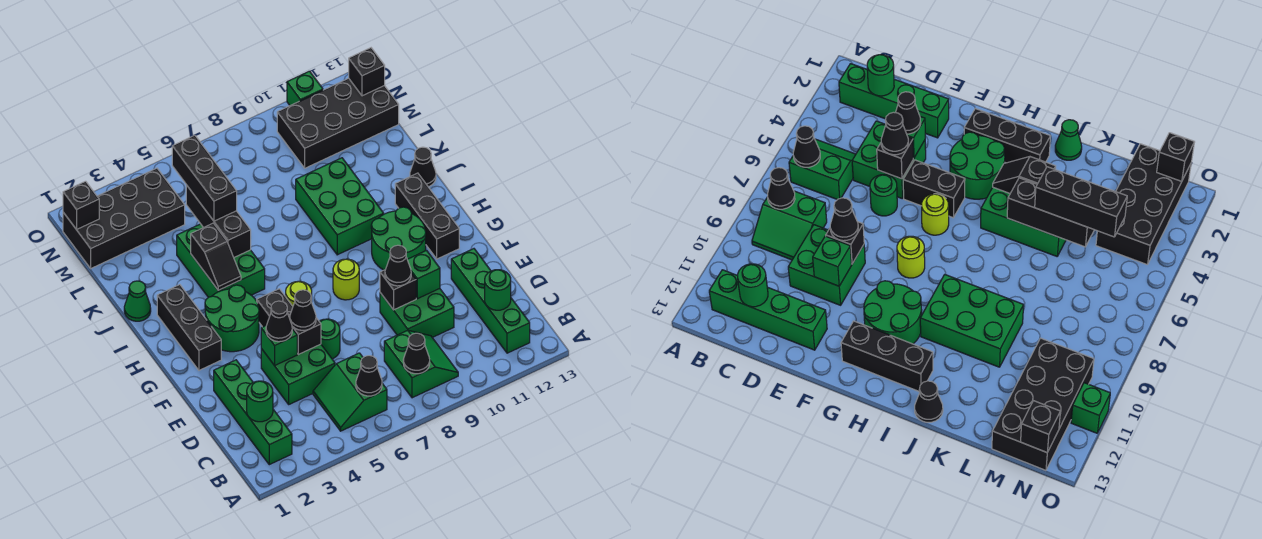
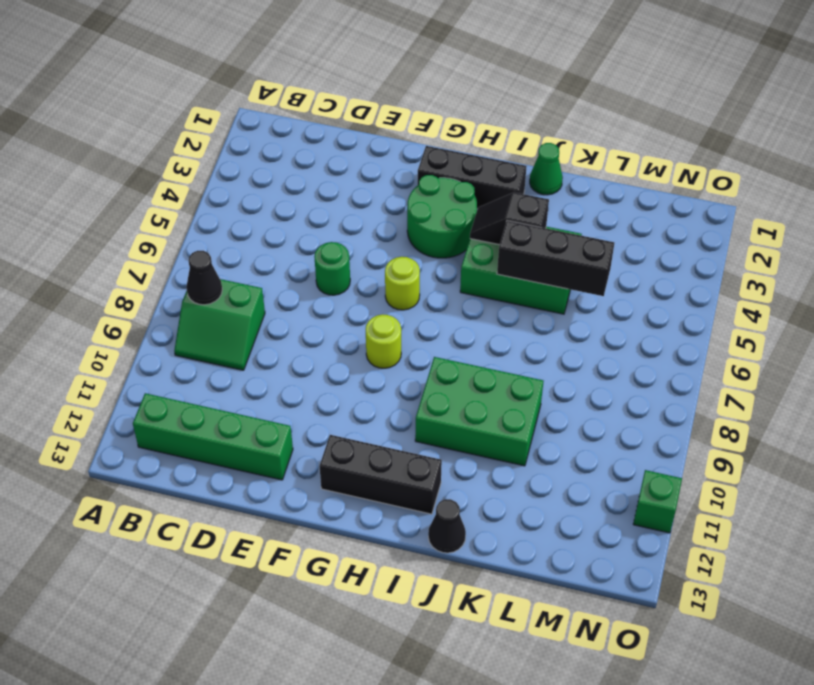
none -> green 1x4 brick [214,360,292,465]
none -> green 2x2 slope [313,353,387,431]
none -> green 2x2 brick [261,344,335,404]
none -> green 2x2 brick [380,289,454,338]

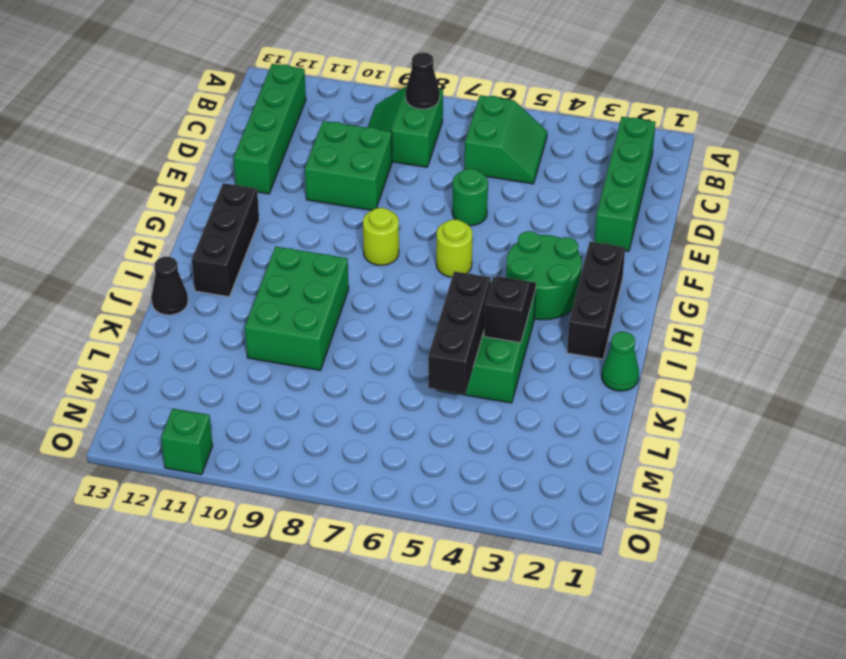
none -> green 2x2 brick [261,344,335,404]
none -> black 1x2 brick [257,289,293,327]
none -> green 2x2 round brick [371,207,426,270]
none -> black 2x4 brick [63,168,185,268]

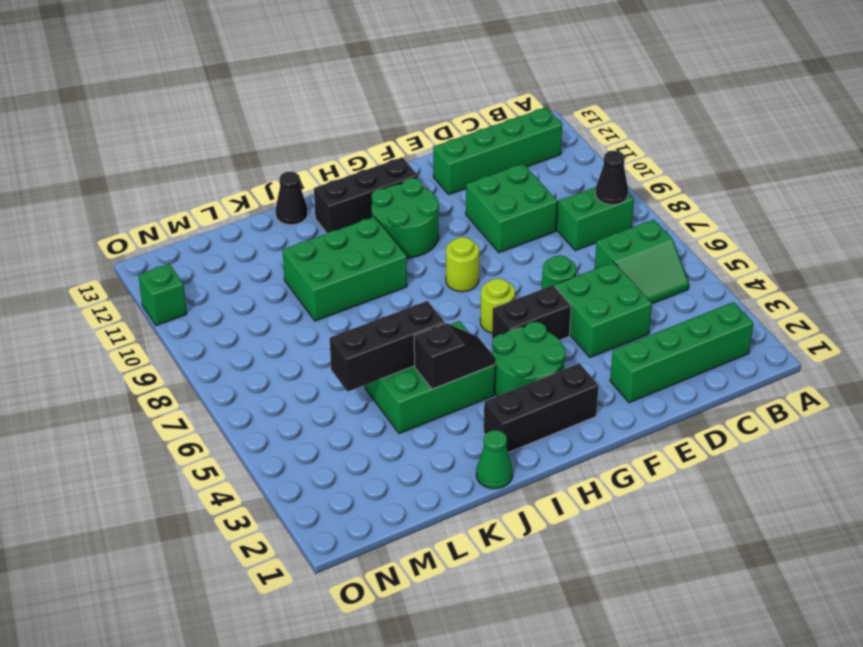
none -> black 2x4 brick [63,168,185,268]
none -> black 2x4 brick [277,78,399,168]
none -> black 1x1 cone [356,356,382,396]
none -> green 1x1 round brick [247,381,273,422]

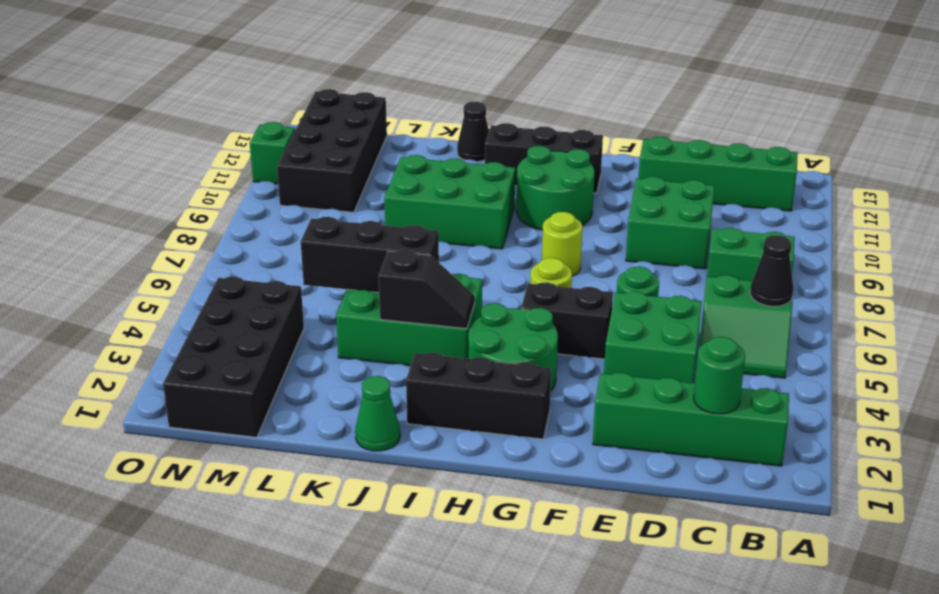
none -> black 1x1 cone [403,333,430,374]
none -> green 1x1 round brick [485,270,511,310]
none -> green 1x1 brick [261,326,297,366]
none -> black 1x1 brick [288,315,321,354]

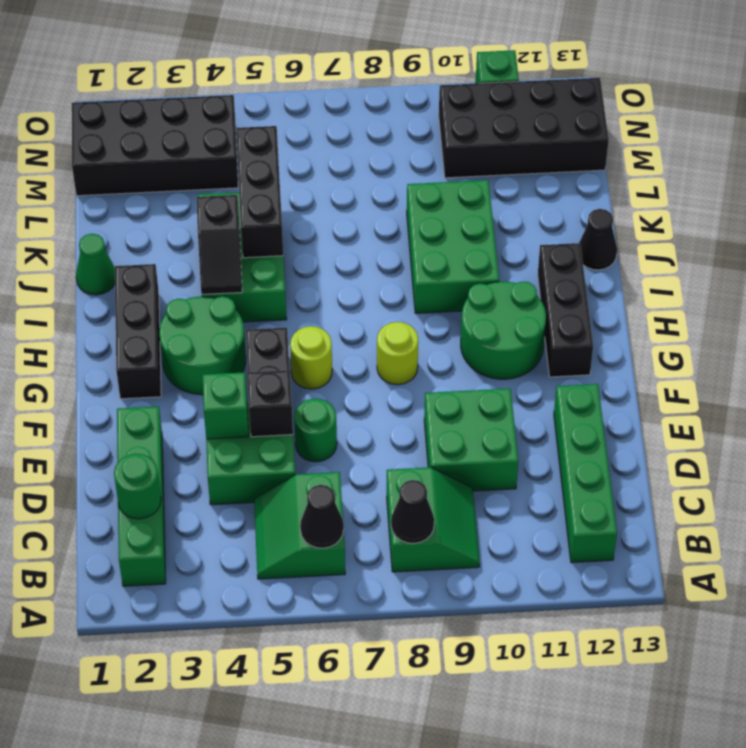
none -> green 1x1 round brick [485,270,511,310]
none -> black 1x1 brick [380,270,416,310]
none -> green 1x1 brick [407,251,440,299]
none -> black 1x1 brick [63,181,99,230]

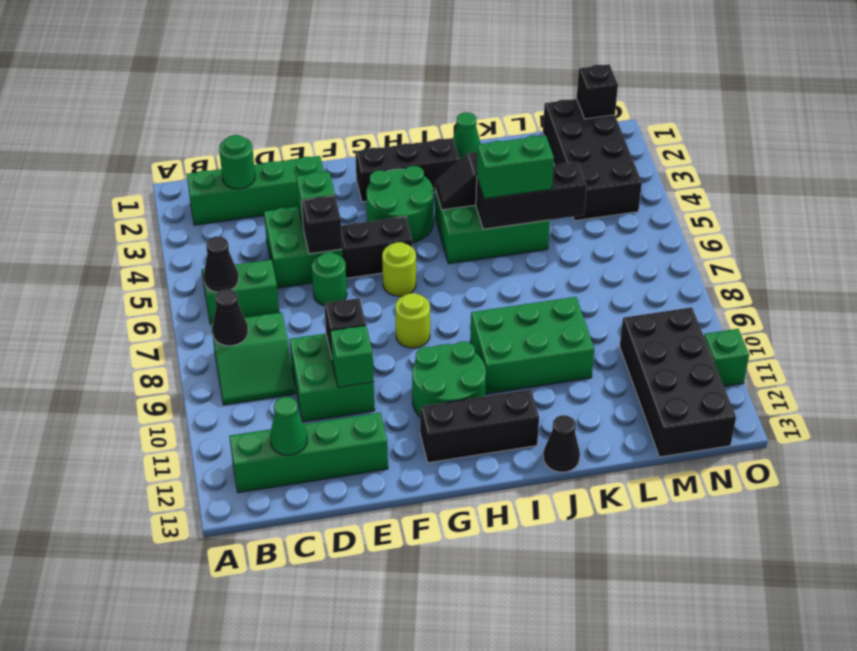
green 1x1 cone [270,397,307,455] -> green 1x1 round brick [485,270,511,310]
green 1x2 brick [477,135,554,199] -> black 1x3 brick [172,135,237,221]
none -> black 1x1 brick [349,48,385,96]
none -> black 1x1 cone [266,301,292,342]
none -> black 1x1 cone [290,290,316,330]
none -> black 1x1 cone [385,245,411,286]

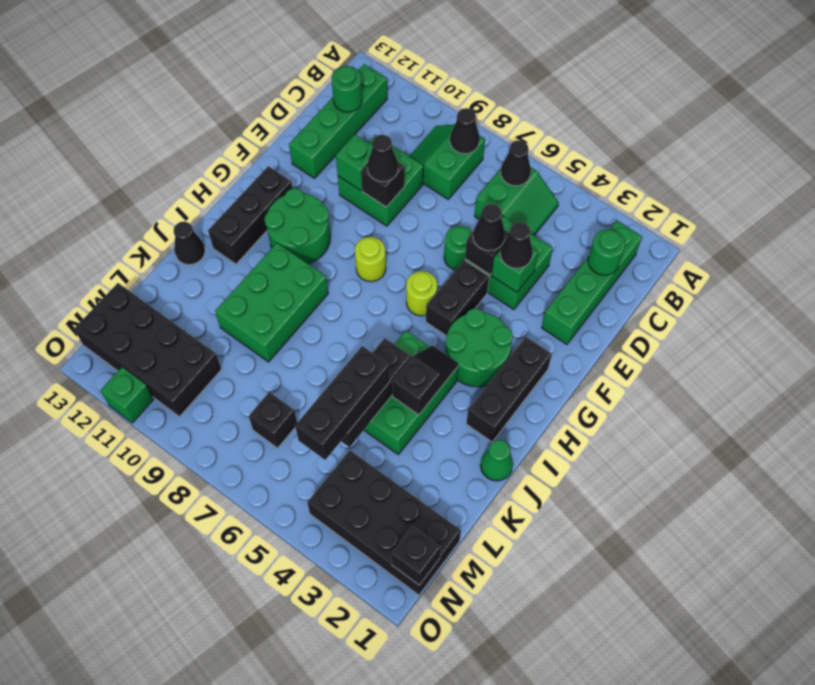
black 1x1 brick [249,392,297,448] -> black 1x1 brick moved to [349,48,385,96]

